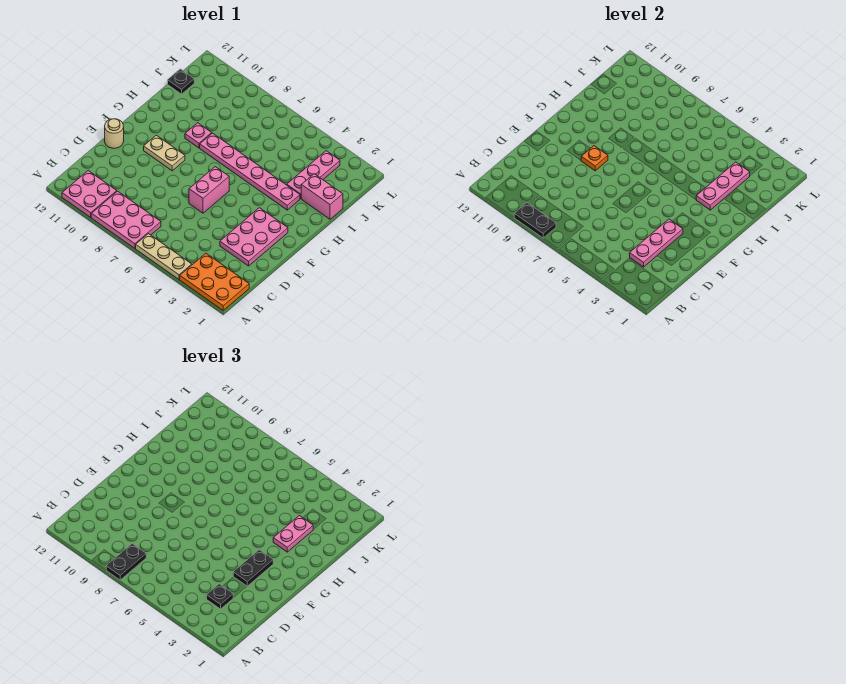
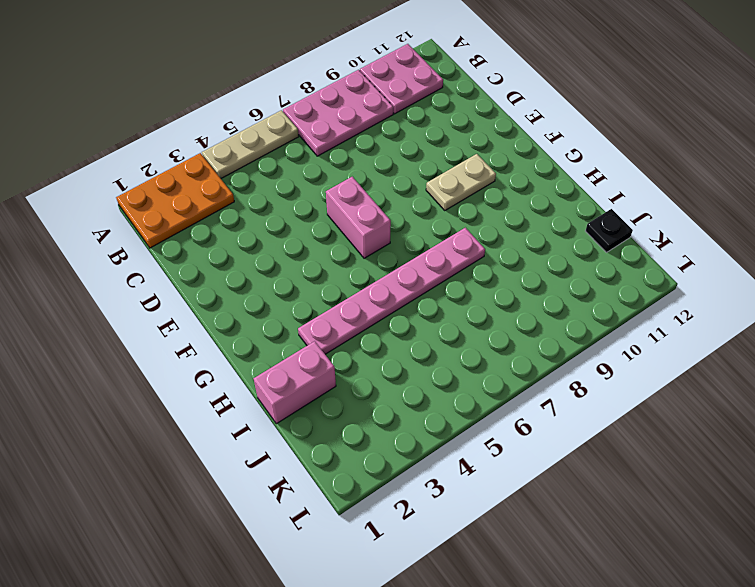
none -> pink 2x3 plate [220,208,288,266]
none -> tan 1x1 round brick [105,119,124,148]
none -> pink 1x1 plate [185,123,212,148]

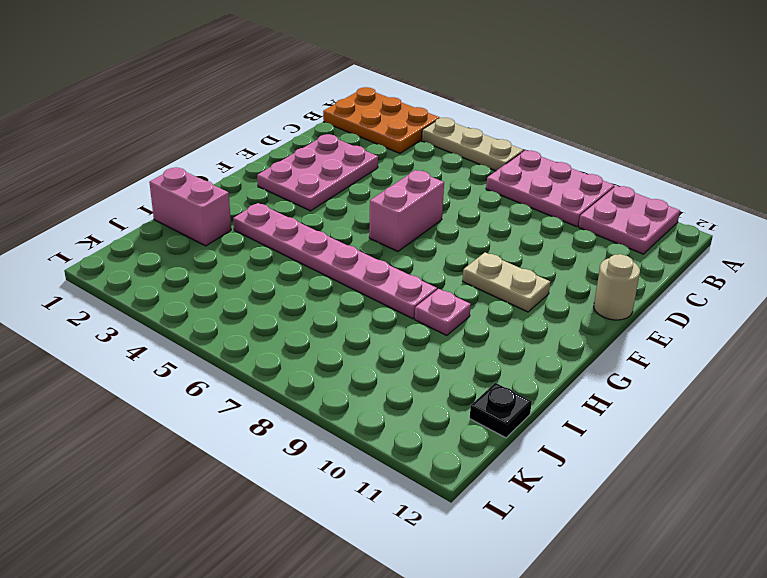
none -> pink 1x3 plate [287,151,340,199]
none -> black 1x2 plate [514,203,556,238]
none -> pink 1x3 plate [630,219,683,267]

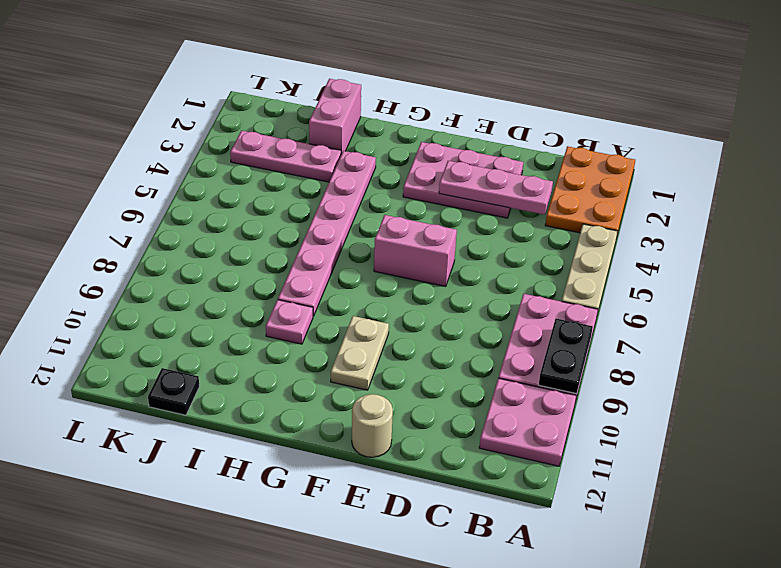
none -> orange 1x1 plate [581,146,608,171]
none -> pink 1x3 plate [696,162,750,210]
none -> black 1x2 plate [106,544,146,580]

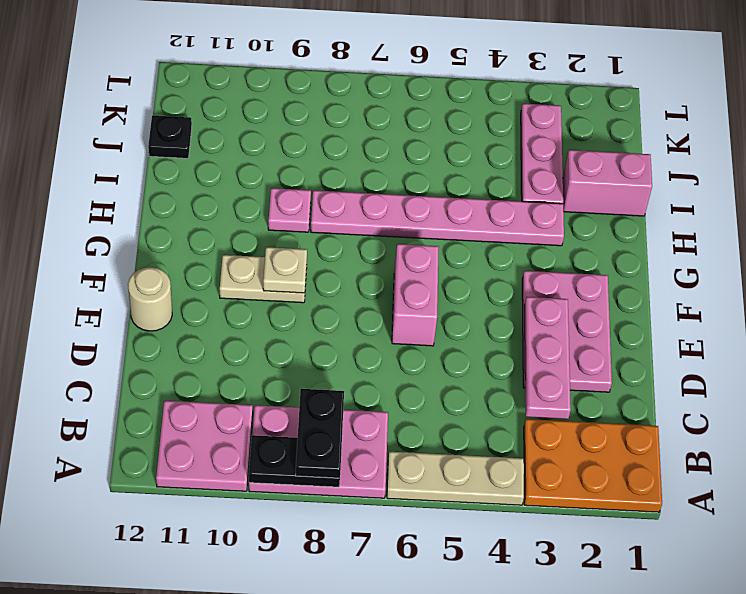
tan 1x1 plate [263,247,307,293] -> orange 1x1 plate [581,146,608,171]
none -> pink 1x3 plate [696,162,750,210]
none -> black 1x1 plate [207,584,233,609]
none -> black 1x2 plate [233,550,273,586]

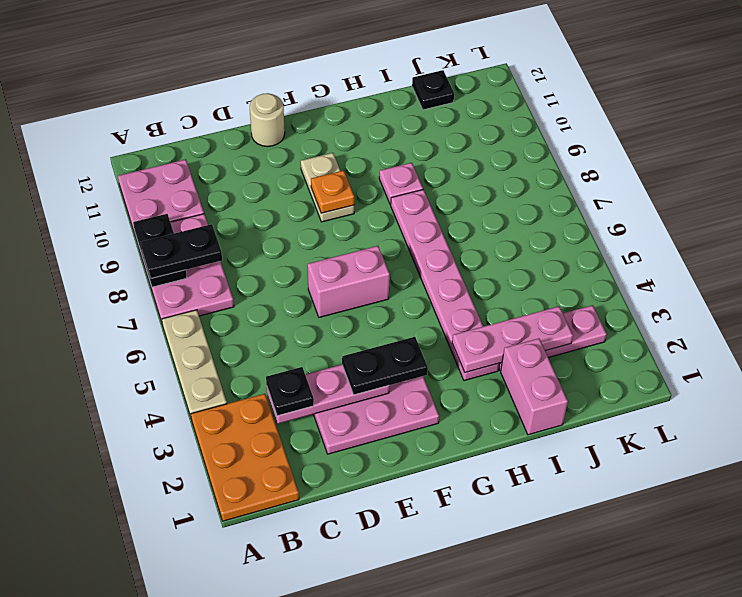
none -> pink 1x2 plate [273,516,313,552]

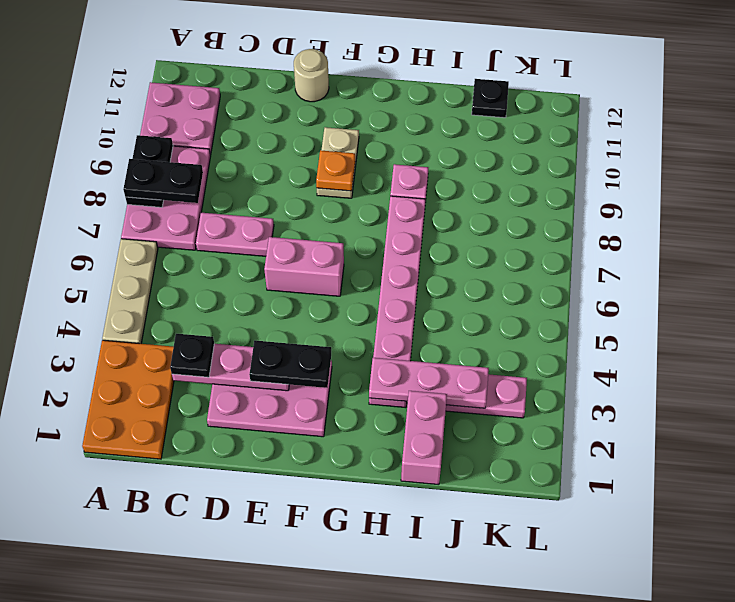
pink 1x2 plate [196,213,274,256] -> pink 1x2 plate moved to [273,516,313,552]

